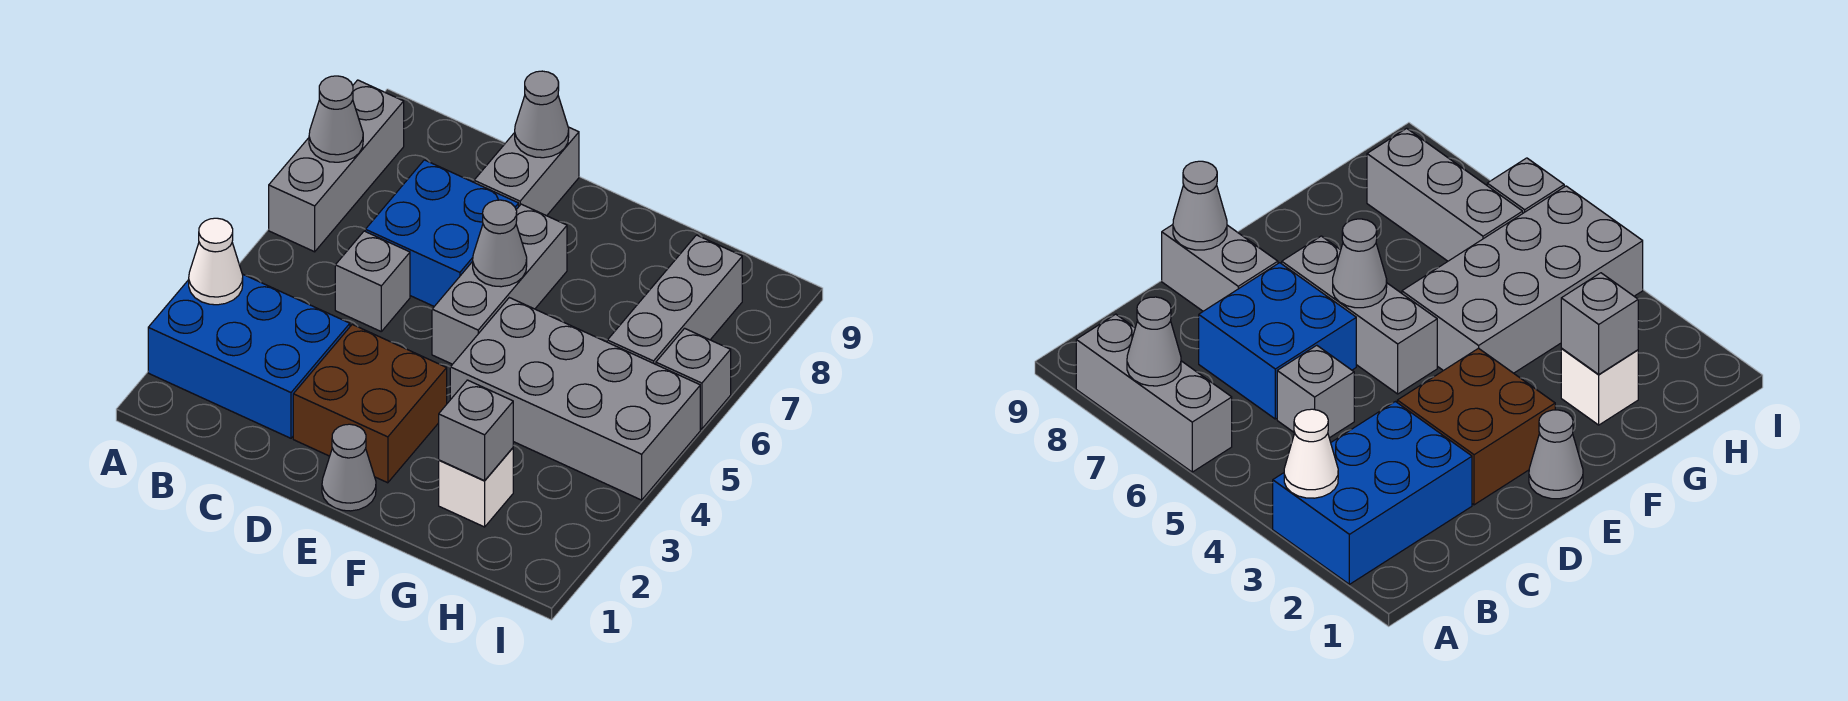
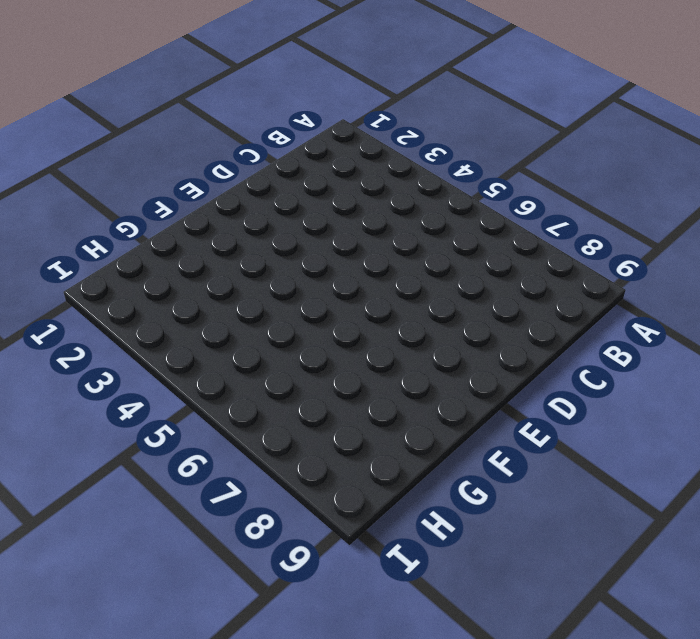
none -> blue 2x3 brick [148,274,350,438]
none -> grey 1x3 brick [269,80,404,252]
none -> grey 1x1 brick [335,231,410,331]

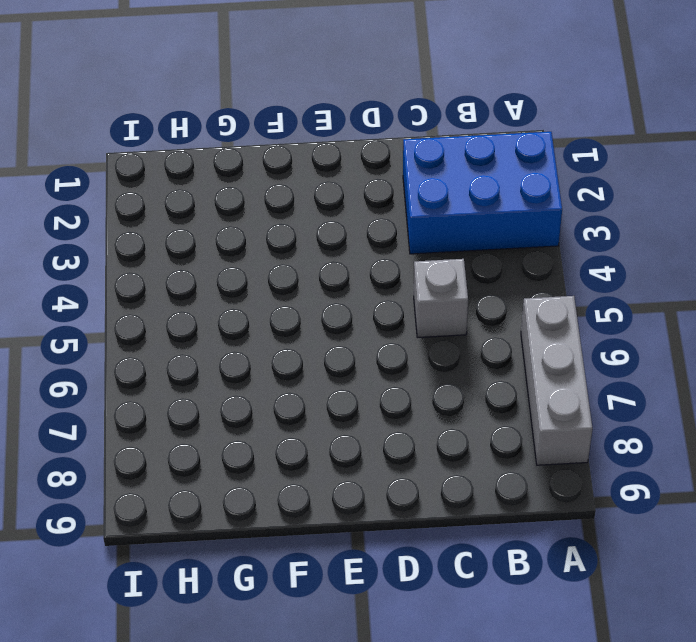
none -> blue 2x2 brick [365,160,519,306]
none -> brown 2x2 brick [293,324,447,483]
none -> grey 1x2 brick [474,127,579,216]

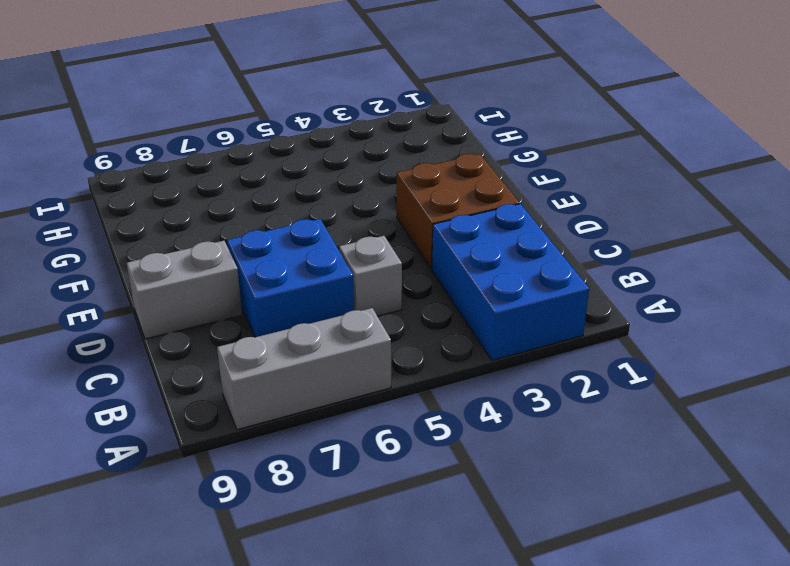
none -> grey 1x1 cone [322,424,376,511]
none -> grey 1x3 brick [432,204,567,364]
none -> grey 2x4 brick [450,298,700,500]

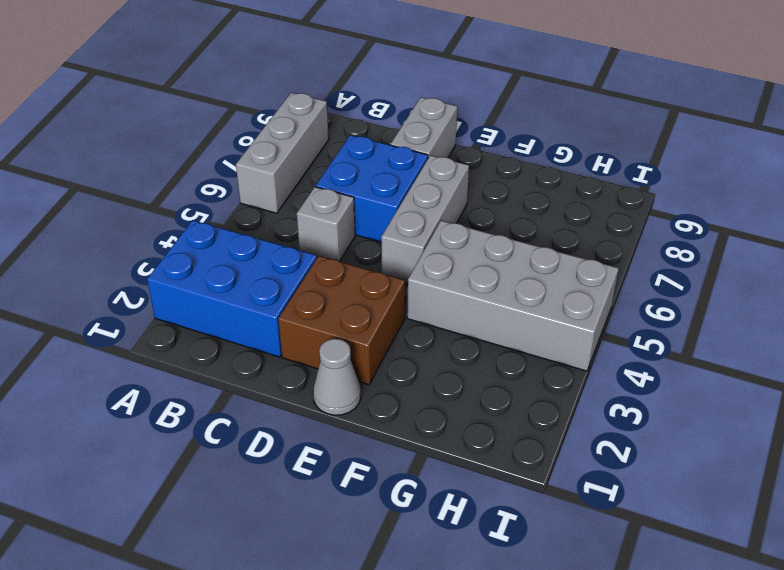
none -> white 1x1 brick [439,448,513,527]
none -> grey 1x3 brick [607,235,742,364]
none -> grey 1x1 brick [656,328,731,429]

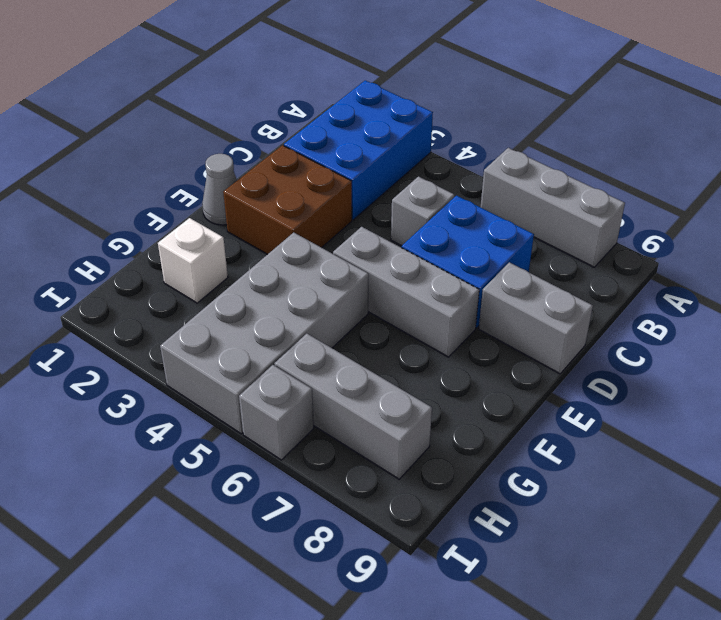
none -> white 1x1 cone [189,218,243,305]
none -> grey 1x1 cone [309,76,363,162]
none -> grey 1x1 cone [515,71,569,158]

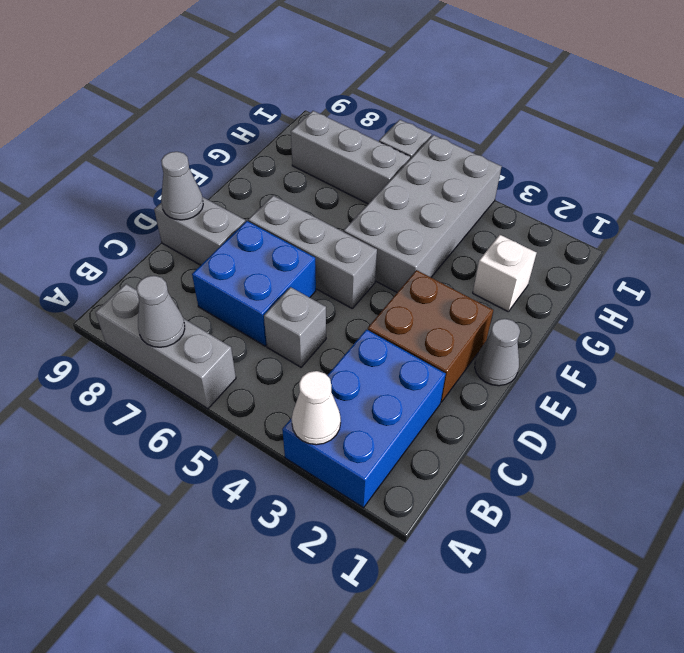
none -> grey 1x1 cone [473,200,527,287]
none -> grey 1x1 brick [439,380,513,481]

